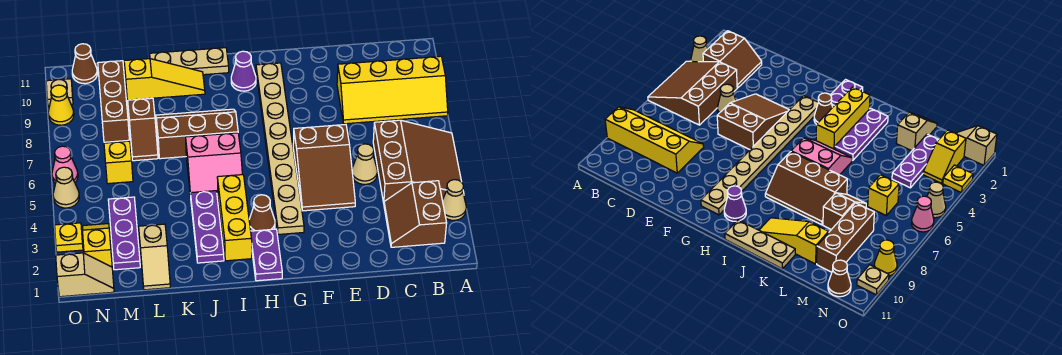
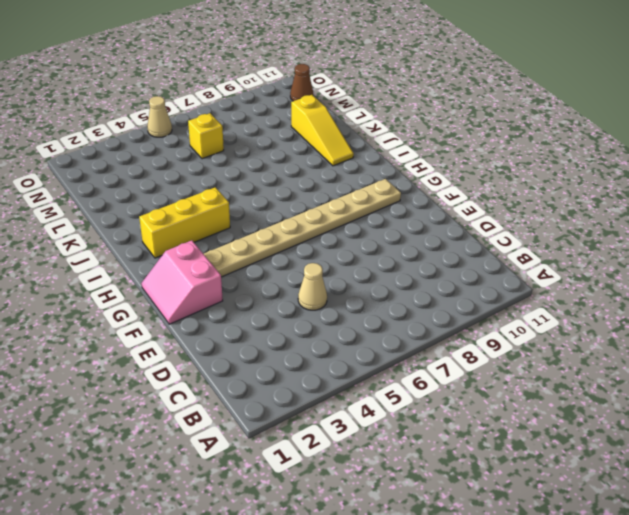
pink 2x2 slope [142,240,223,324] -> pink 2x2 slope moved to [186,133,242,197]
none -> tan 1x1 cone [442,180,466,220]
none -> brown 3x3 slope [373,120,464,203]
none -> yellow 2x4 slope [337,56,448,124]

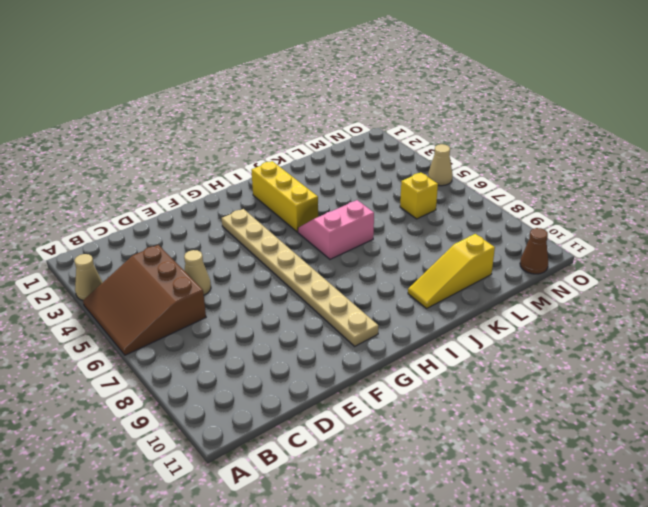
none -> yellow 2x4 slope [337,56,448,124]
none -> brown 2x2 slope [384,181,447,247]
none -> brown 2x3 slope [293,124,355,211]

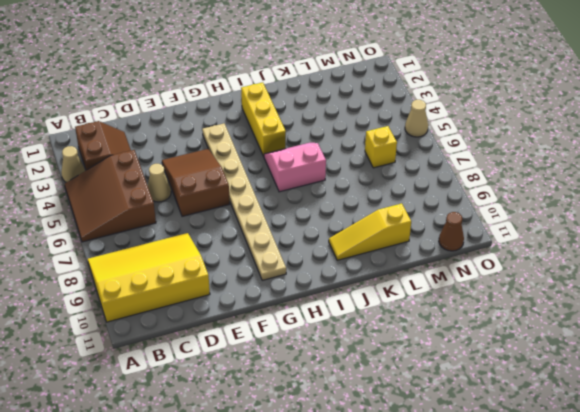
yellow 3x4 slope [88,233,210,322] -> yellow 2x4 slope [337,56,448,124]
none -> purple 1x2 plate [251,229,282,281]
none -> brown 1x1 cone [249,195,275,231]
none -> purple 1x1 cone [231,51,256,91]

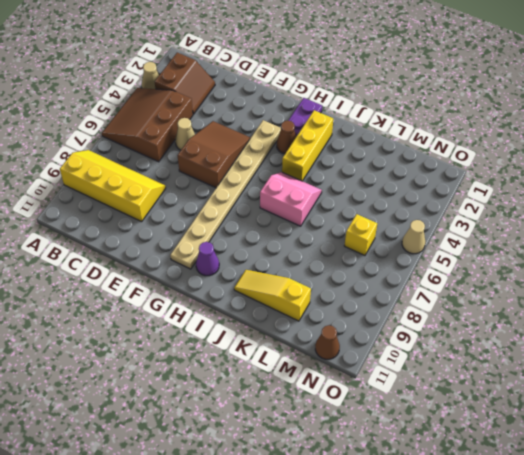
none -> brown 2x3 slope [155,109,238,159]
none -> tan 1x3 plate [150,48,229,75]
none -> purple 1x3 plate [190,191,224,263]

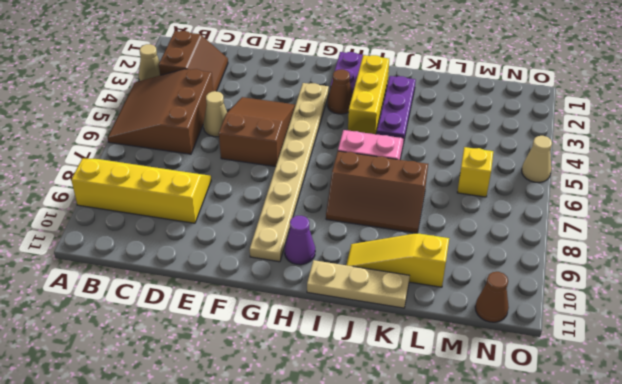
none -> tan 1x2 slope [139,224,170,290]
none -> brown 1x2 slope [128,98,158,161]
none -> purple 1x3 plate [108,197,140,270]

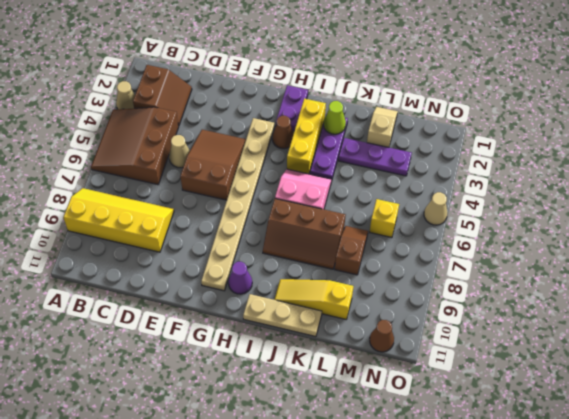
lime 1x1 cone [324,101,346,134] -> none
purple 1x3 plate [338,138,412,176] -> purple 1x3 plate turned to [108,197,140,270]
none -> brown 1x3 brick [98,61,129,142]
none -> tan 1x2 slope [56,253,114,297]
none -> yellow 1x2 slope [83,224,112,267]

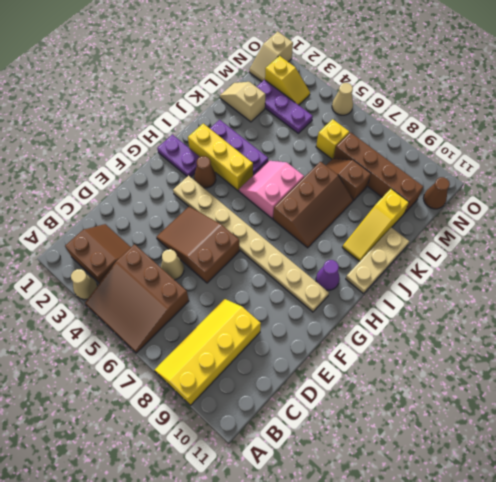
brown 1x4 brick [334,132,423,214] -> brown 1x3 brick [98,61,129,142]
none -> yellow 1x1 plate [55,223,83,252]
none -> pink 1x1 cone [52,146,78,184]
none -> yellow 1x1 cone [48,85,74,125]

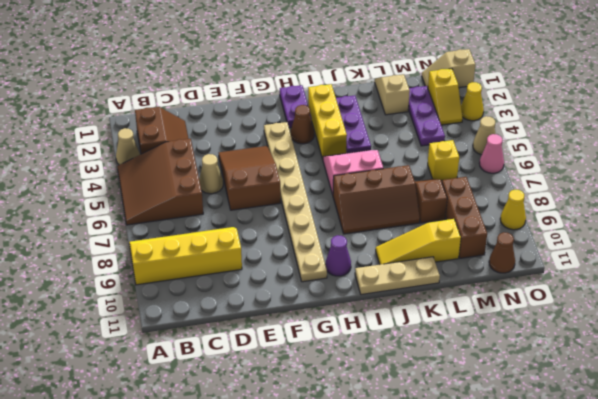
yellow 1x1 cone [461,82,484,121] -> yellow 1x1 plate [55,223,83,252]
none -> tan 1x1 plate [46,79,73,106]

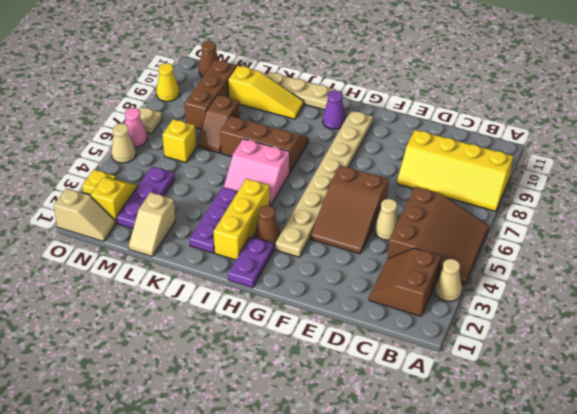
tan 1x1 plate [139,107,162,134] -> tan 1x1 plate moved to [46,79,73,106]

